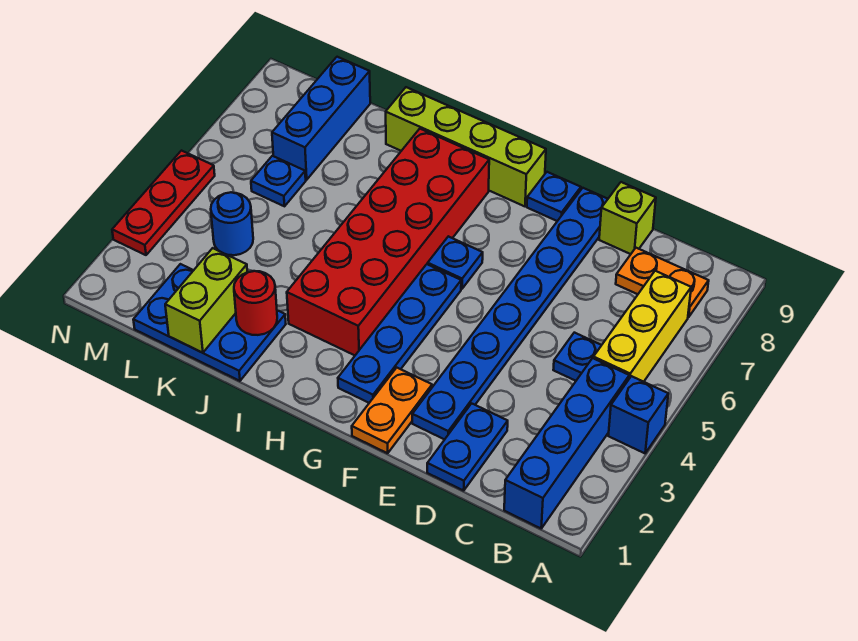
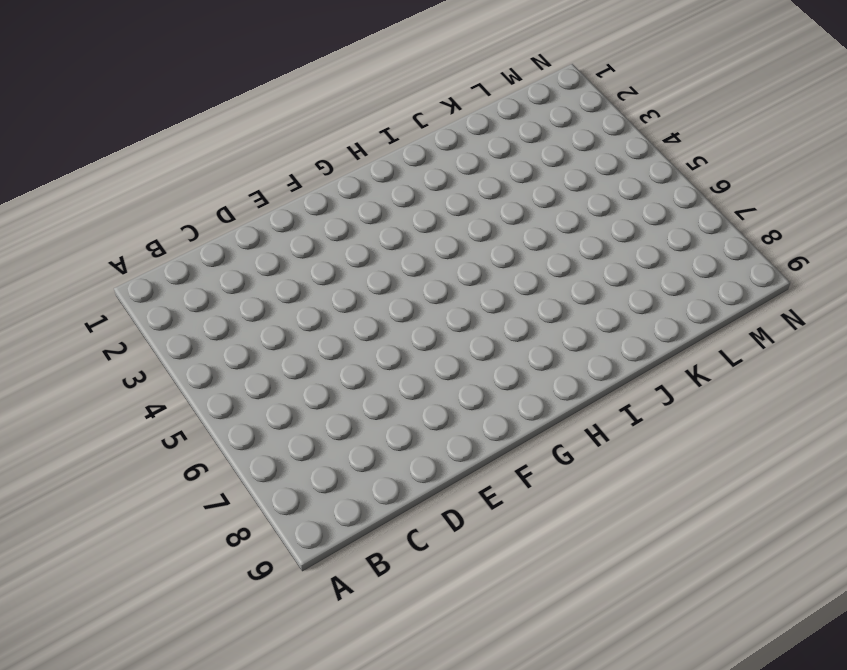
none -> blue 1x1 brick [608,376,668,453]
none -> blue 1x4 brick [504,358,629,528]
none -> yellow 1x3 brick [593,271,691,382]

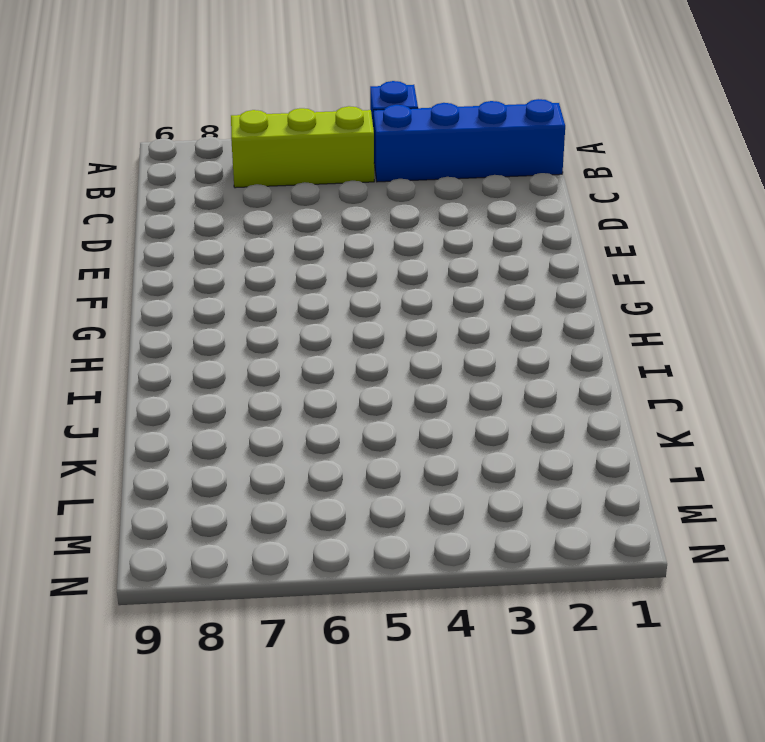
lime 1x3 brick [231,106,374,188] -> yellow 1x3 brick [593,271,691,382]
none -> orange 1x2 plate [616,248,709,317]
none -> blue 1x1 plate [553,333,601,381]
none -> blue 1x2 plate [427,403,508,491]

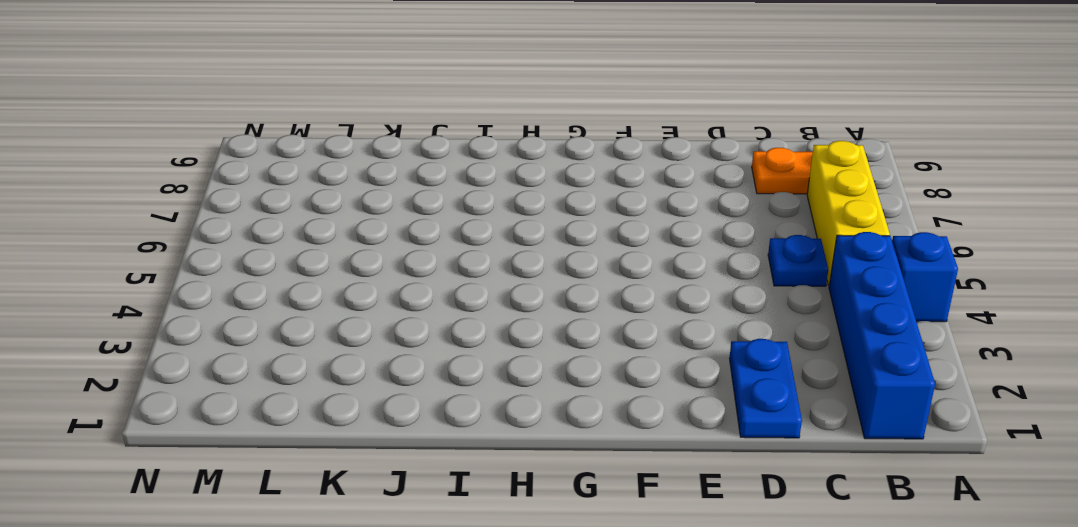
none -> lime 1x1 brick [599,182,656,254]
none -> blue 1x8 plate [412,188,608,440]
none -> orange 1x2 plate [352,368,432,453]

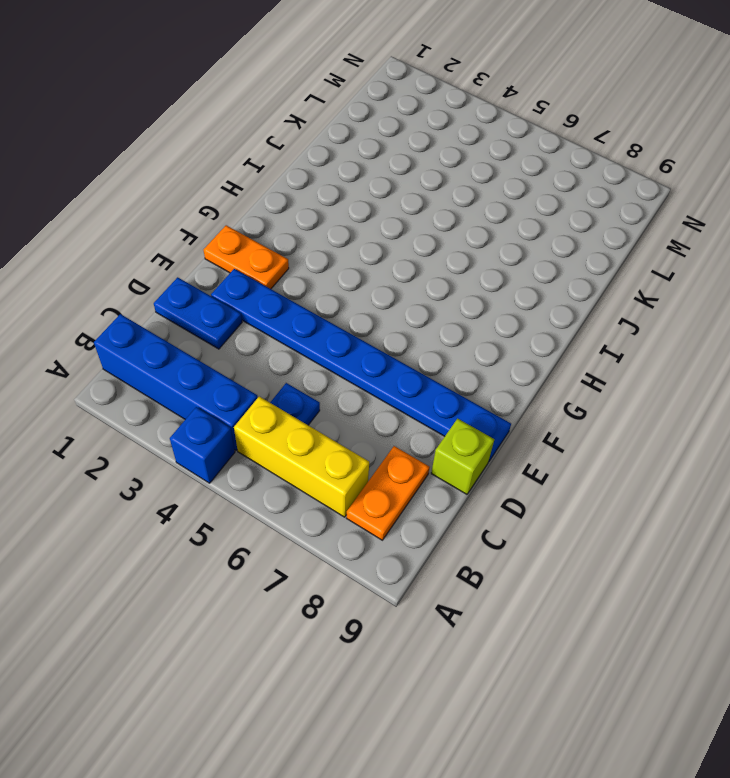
none -> blue 1x1 plate [527,172,581,221]
none -> blue 1x4 plate [338,264,461,403]
none -> blue 1x1 plate [428,236,483,289]

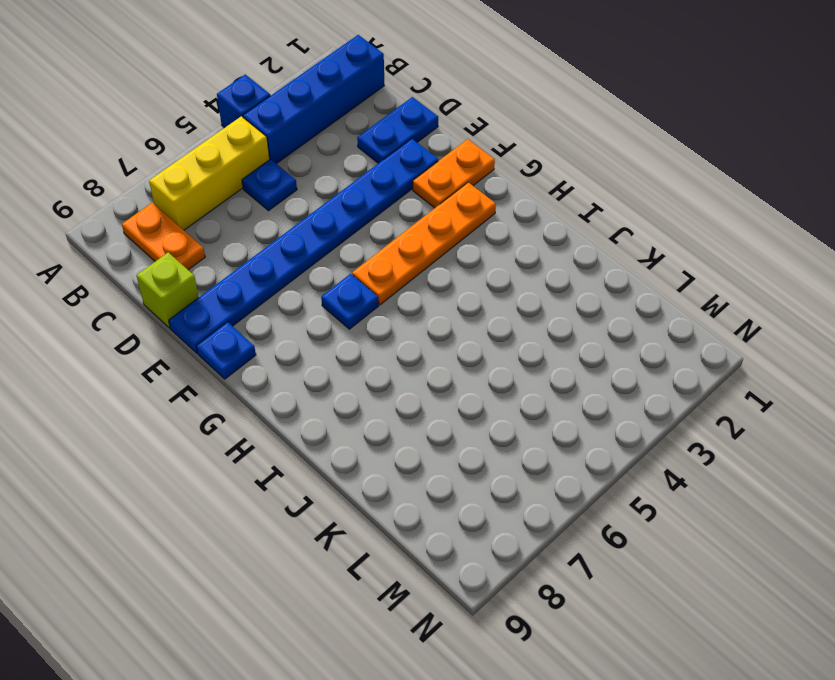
orange 1x4 plate [352,182,496,305] -> blue 1x4 plate [338,264,461,403]
none -> lime 1x4 brick [386,87,546,206]
none -> red 2x6 brick [287,129,489,355]
none -> blue 2x3 plate [133,264,286,381]

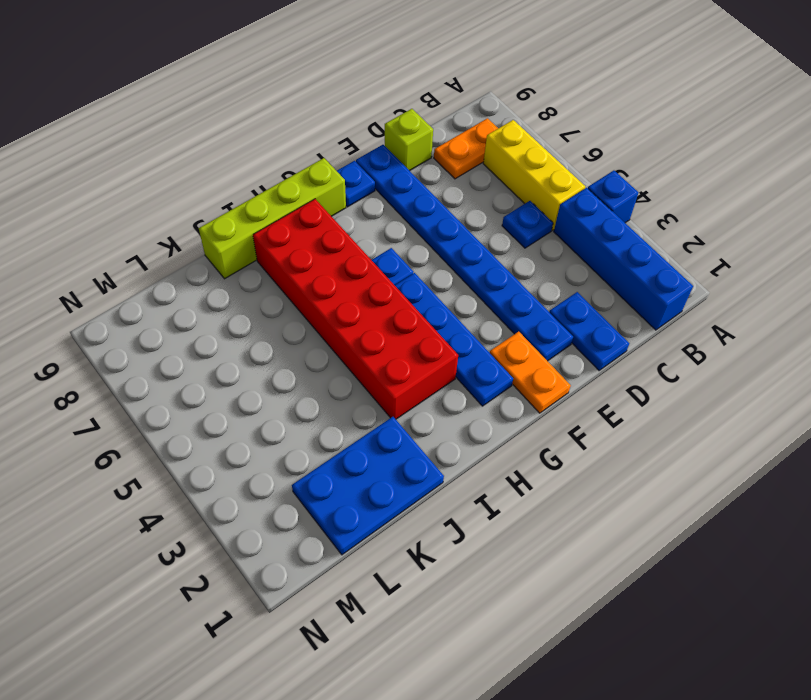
none -> blue 1x1 round brick [211,192,253,255]
none -> blue 1x1 plate [251,156,306,206]
none -> blue 1x3 brick [272,57,370,180]

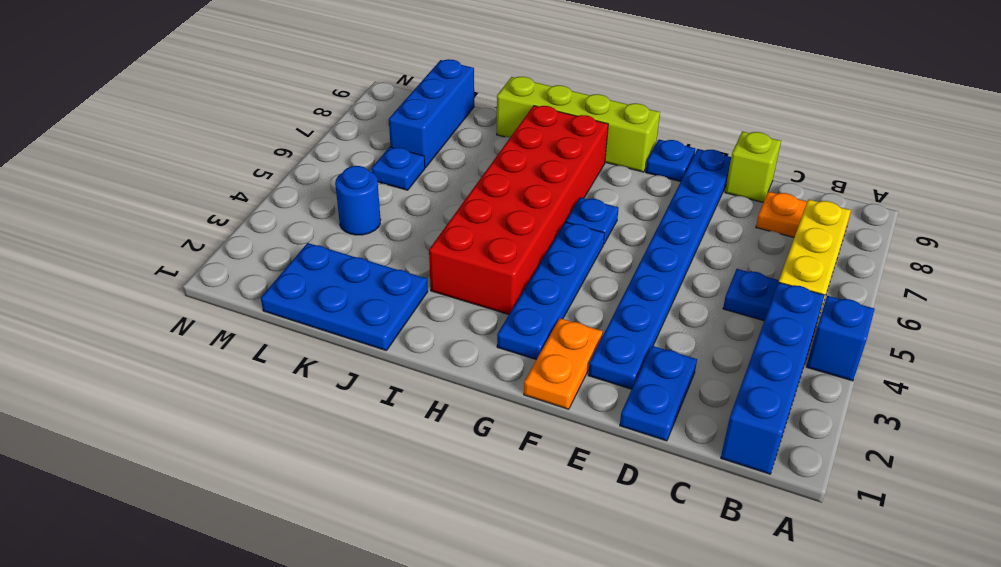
none -> red 1x3 plate [112,151,215,255]
none -> red 1x1 round brick [234,271,277,335]
none -> lime 1x2 brick [165,248,247,353]

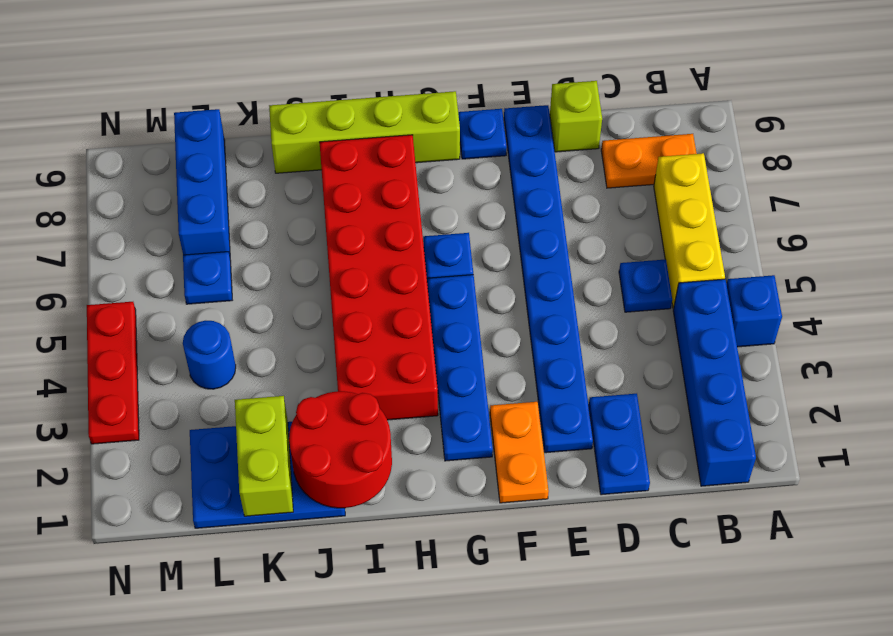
red 2x2 round brick [289,391,392,508] -> red 1x1 round brick [234,271,277,335]

